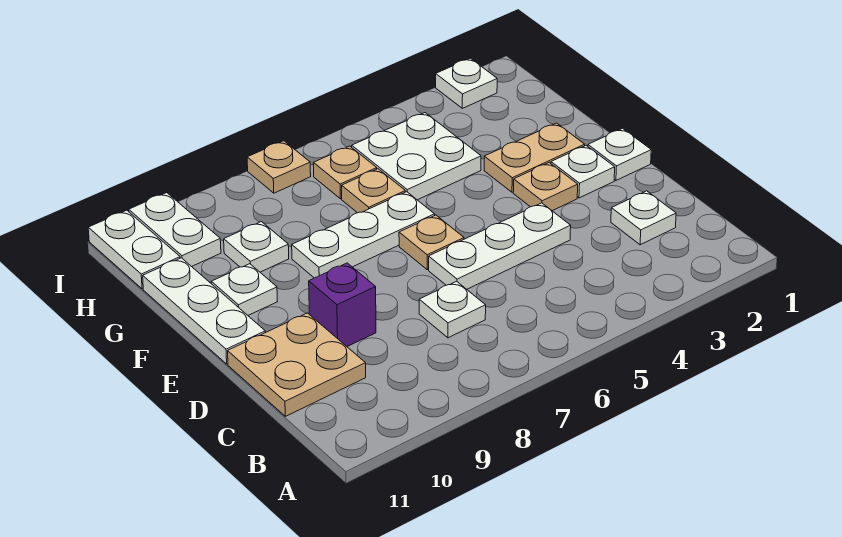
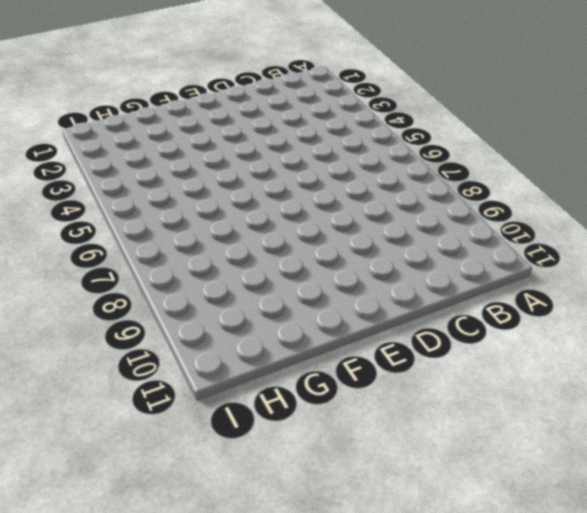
none -> white 1x1 plate [611,191,676,245]
none -> white 1x1 plate [419,281,486,338]
none -> tan 2x2 plate [228,313,366,416]

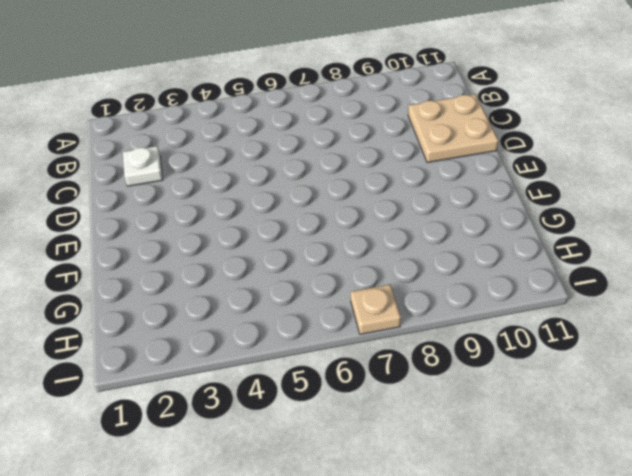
none -> white 1x1 plate [419,281,486,338]
none -> white 1x3 plate [429,203,571,289]
none -> purple 1x1 brick [309,263,376,346]

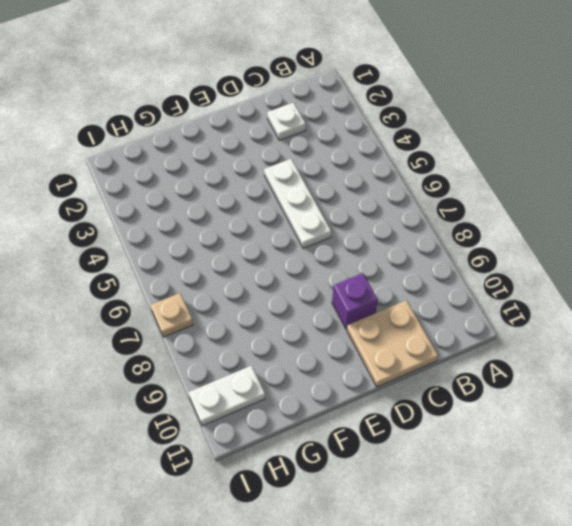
none -> white 1x1 plate [419,281,486,338]
none -> white 1x1 plate [588,128,651,180]
none -> white 1x1 plate [551,146,615,198]

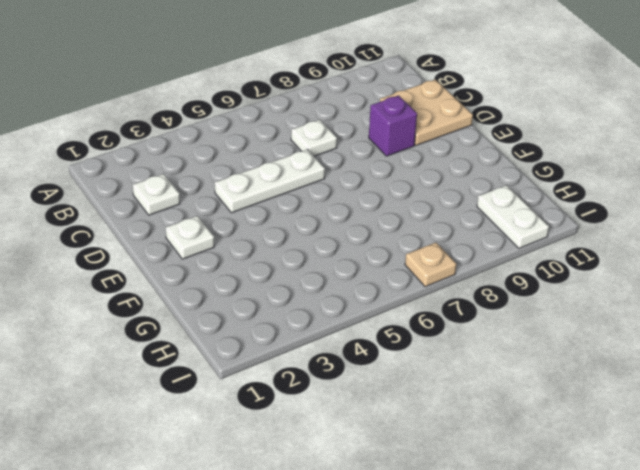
none -> white 1x1 plate [588,128,651,180]
none -> tan 1x1 plate [513,163,578,211]
none -> tan 1x1 plate [399,215,464,269]

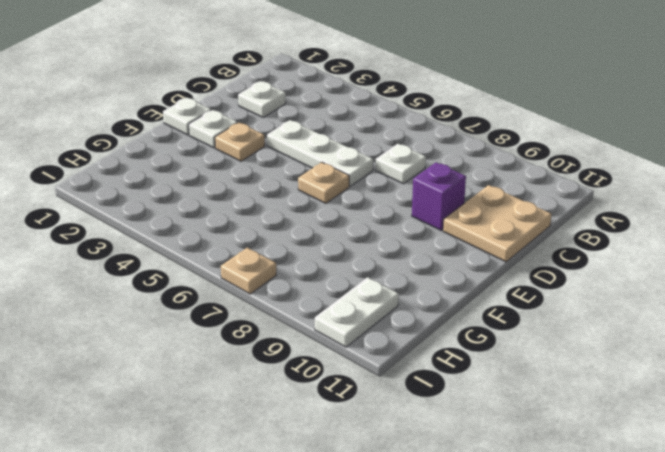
none -> white 1x3 plate [143,258,265,364]
none -> tan 1x2 plate [484,123,585,192]
none -> white 1x3 plate [292,192,435,278]

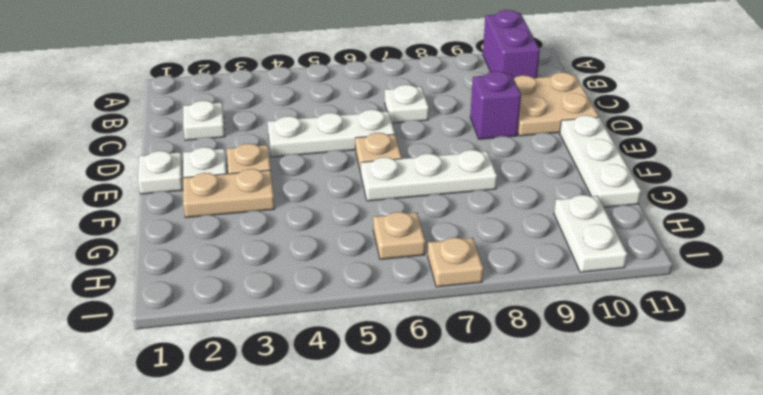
purple 1x2 brick [483,10,540,78] -> none
none -> white 1x1 plate [211,264,277,315]
none -> white 2x2 plate [352,113,481,200]
none -> tan 1x1 plate [342,169,405,213]

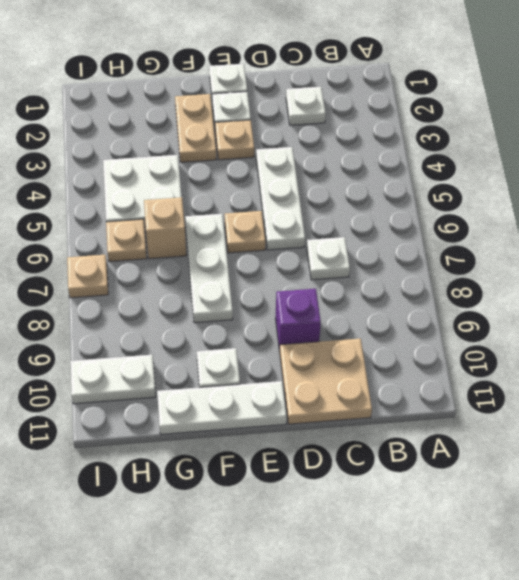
tan 1x1 brick [144,197,186,259] -> tan 1x1 plate [342,169,405,213]
none -> white 1x1 plate [224,222,289,272]
none -> white 1x2 plate [88,210,180,289]
none -> white 1x1 plate [436,58,497,108]

